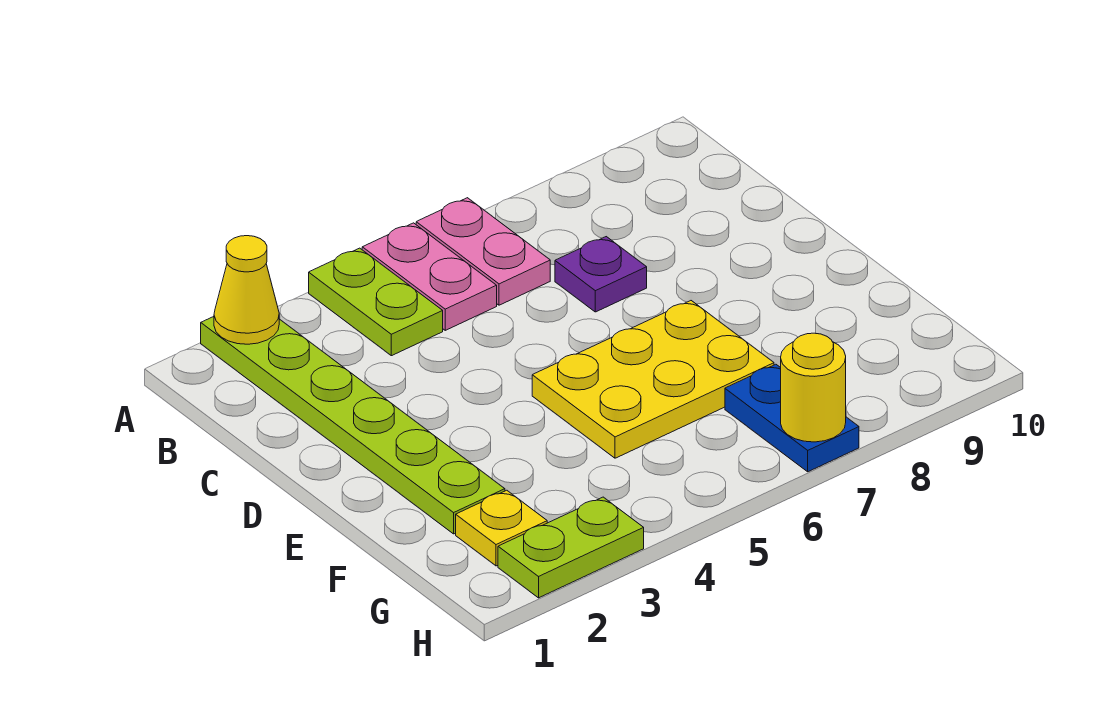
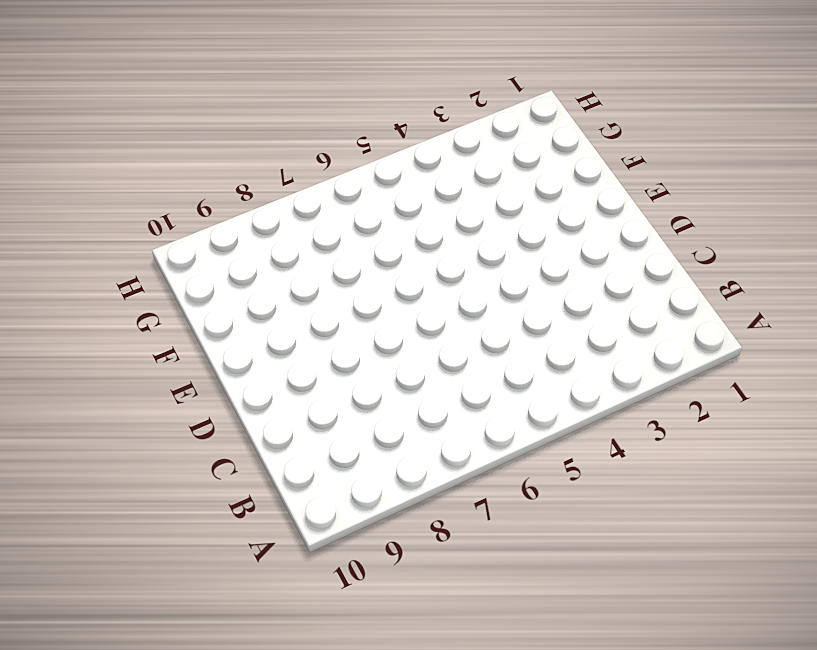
none -> lime 1x6 plate [201,317,505,534]
none -> lime 1x2 plate [309,248,443,356]

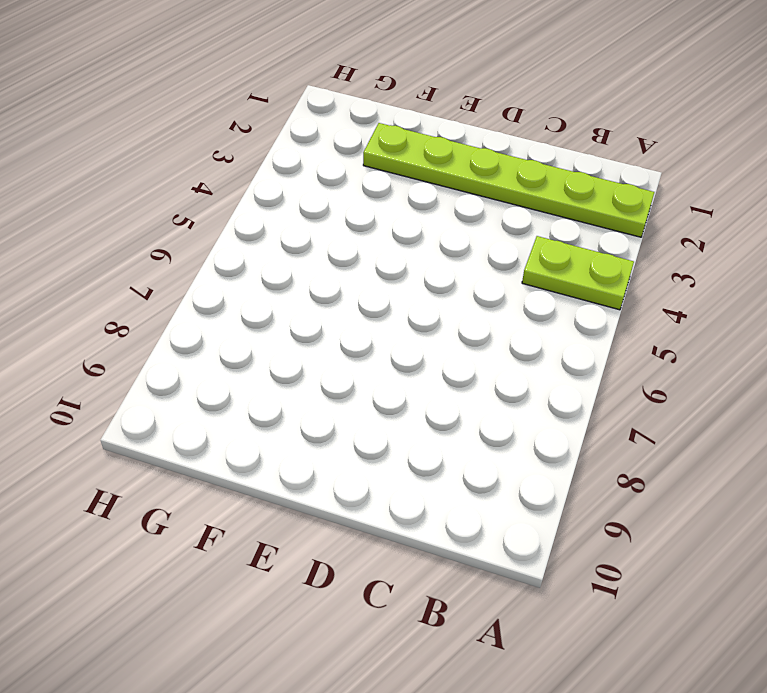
none -> pink 1x2 plate [362,223,497,330]
none -> pink 1x2 plate [416,198,550,305]

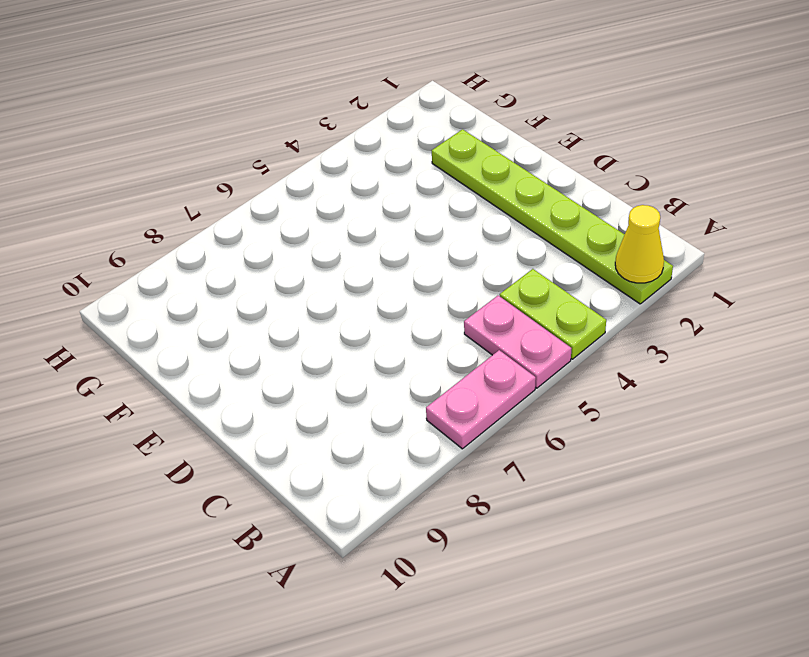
pink 1x2 plate [426,350,536,449] -> pink 1x2 plate turned to [416,198,550,305]
none -> purple 1x1 plate [555,237,647,312]
none -> yellow 2x3 plate [532,301,774,458]

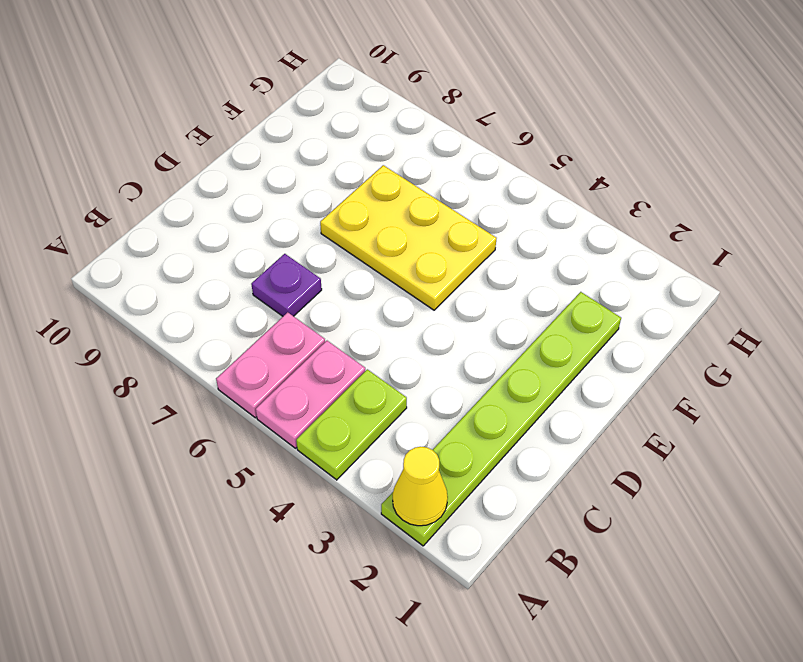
none -> yellow 1x1 plate [456,490,547,566]
none -> blue 1x2 plate [725,364,859,472]

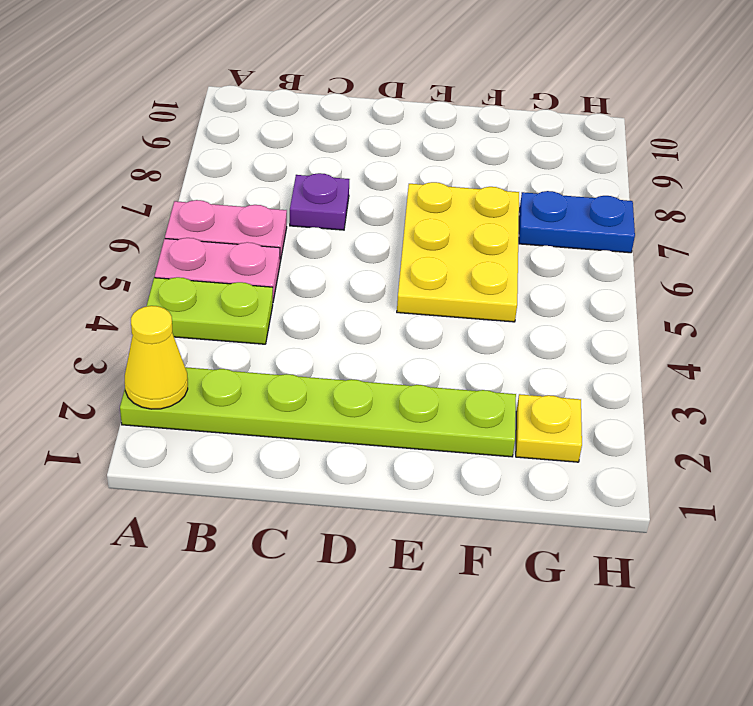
none -> lime 1x2 plate [498,497,644,598]
none -> yellow 1x1 round brick [781,333,846,442]

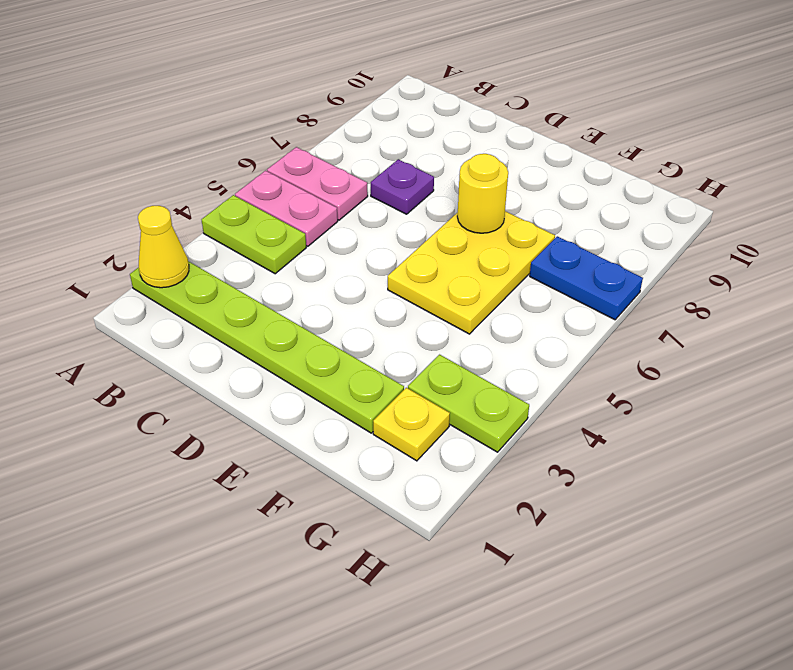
yellow 1x1 round brick [457,154,508,233] -> yellow 1x1 round brick moved to [781,333,846,442]
lime 1x2 plate [408,355,529,452] -> lime 1x2 plate turned to [498,497,644,598]

